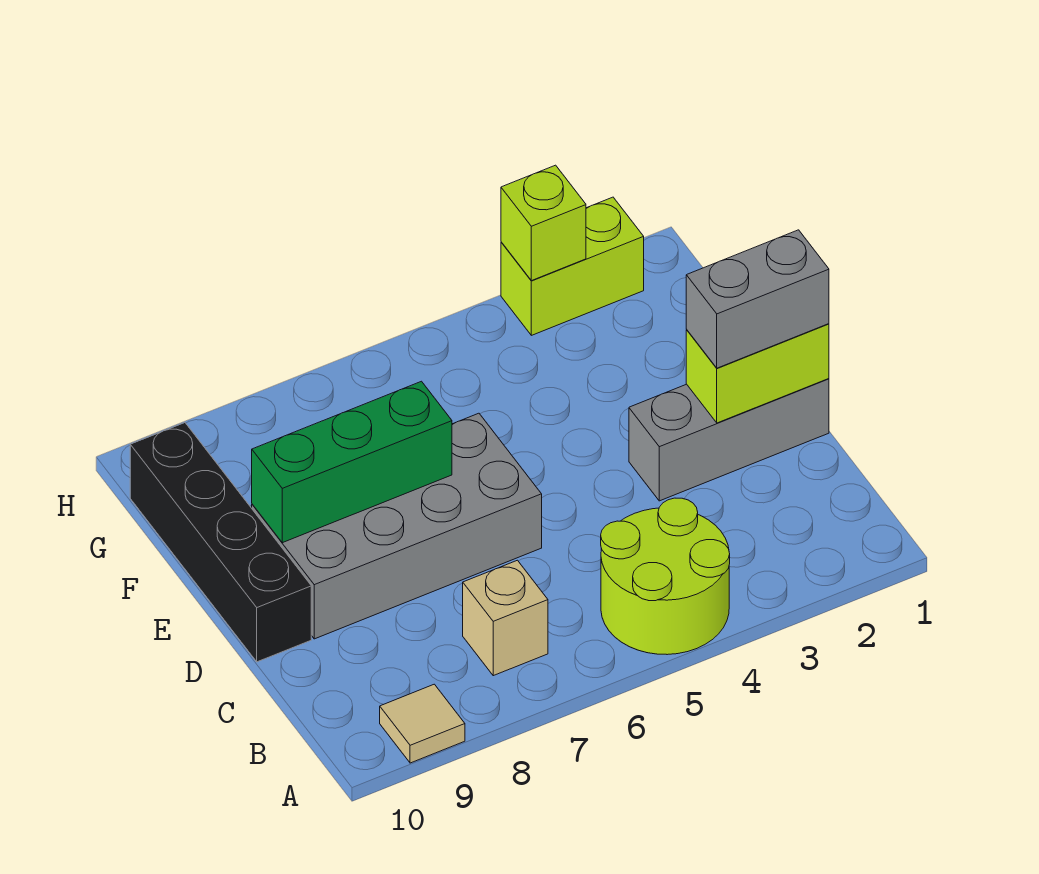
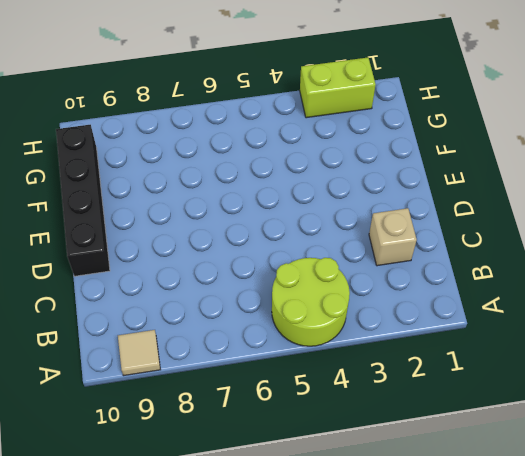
tan 1x1 brick [369,208,417,266] -> tan 1x1 brick moved to [463,560,548,676]
none -> grey 1x3 brick [629,379,829,501]
none -> grey 2x4 brick [252,413,542,639]

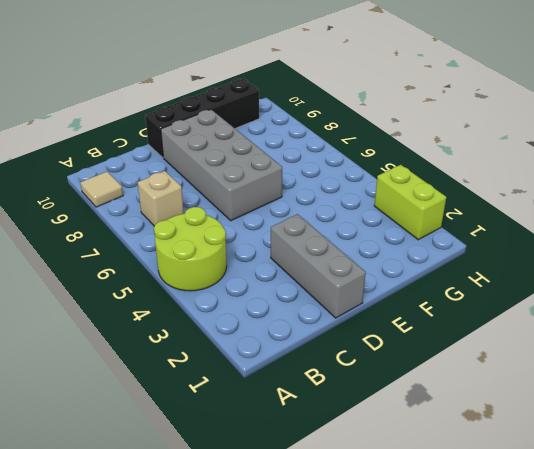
none -> lime 1x2 brick [686,324,829,423]
none -> green 1x3 brick [252,381,452,543]

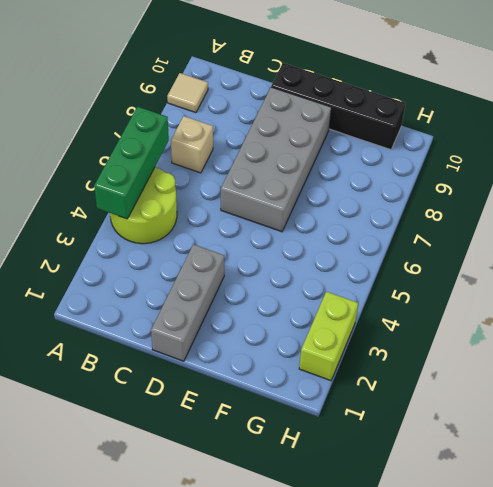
green 1x3 brick [94,107,169,219] -> green 1x3 brick moved to [252,381,452,543]
none -> lime 1x2 brick [686,324,829,423]
none -> lime 1x1 brick [501,165,586,281]

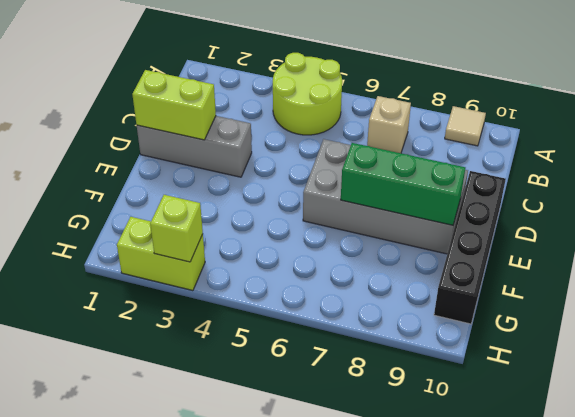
none -> grey 1x2 brick [686,230,829,368]

